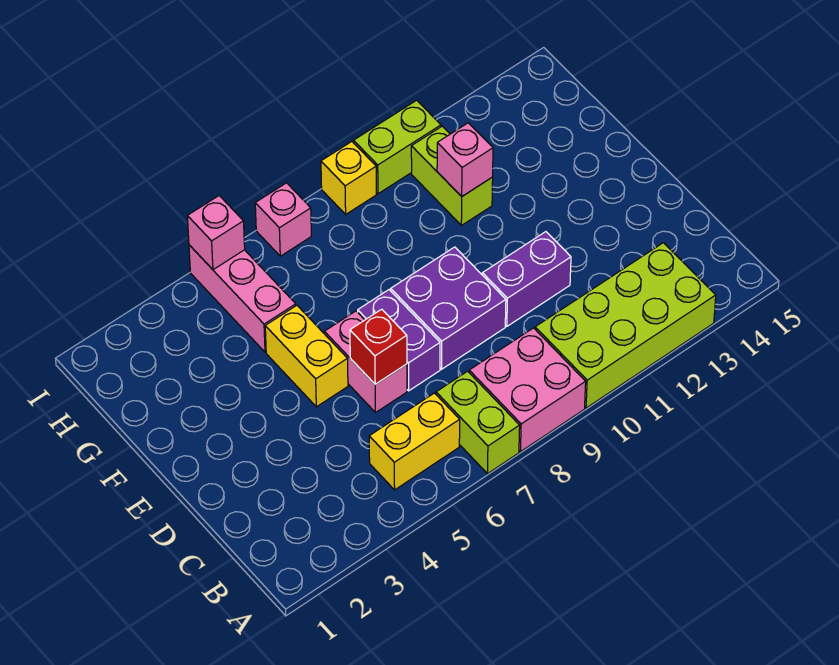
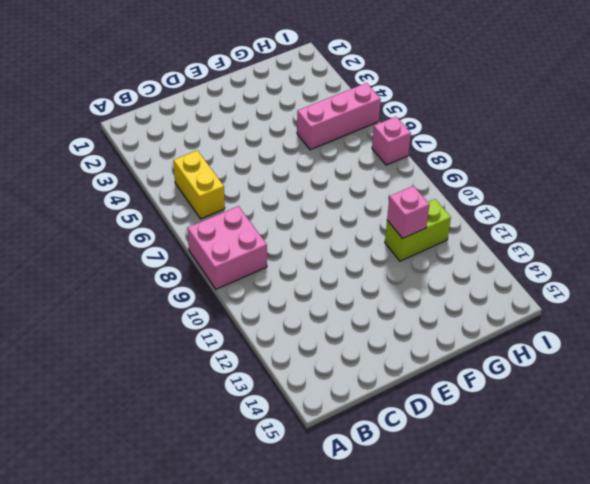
none -> lime 1x2 brick [436,371,520,474]
none -> lime 2x4 brick [535,243,716,408]
none -> pink 1x2 brick [324,311,407,412]

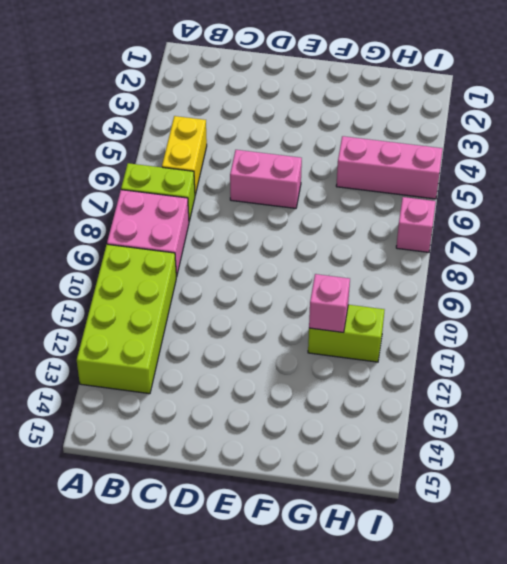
none -> purple 1x2 brick [358,290,440,391]
none -> purple 2x2 brick [391,247,506,369]
none -> purple 1x2 brick [482,232,571,326]

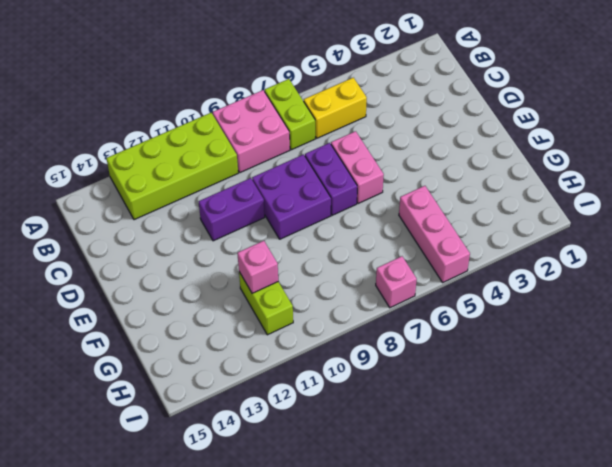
none -> yellow 1x2 brick [265,305,348,407]
none -> yellow 1x1 brick [321,142,376,214]
none -> lime 1x2 brick [354,100,441,194]

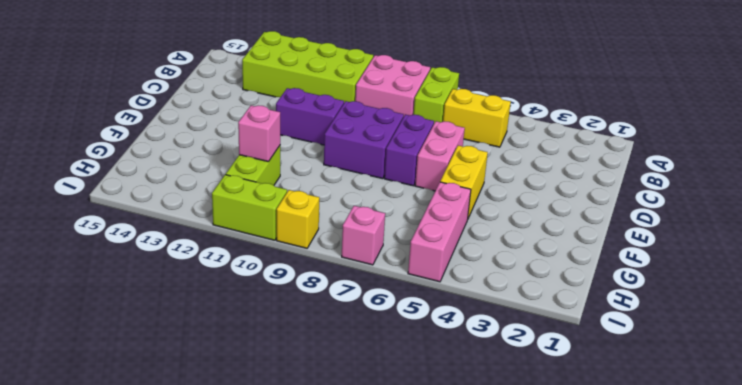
none -> red 1x1 brick [350,309,407,384]
none -> pink 1x1 brick [187,196,245,270]

